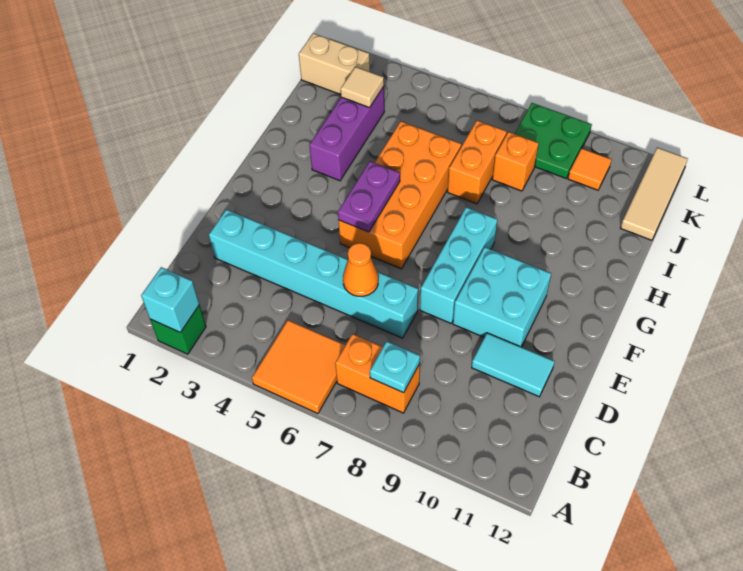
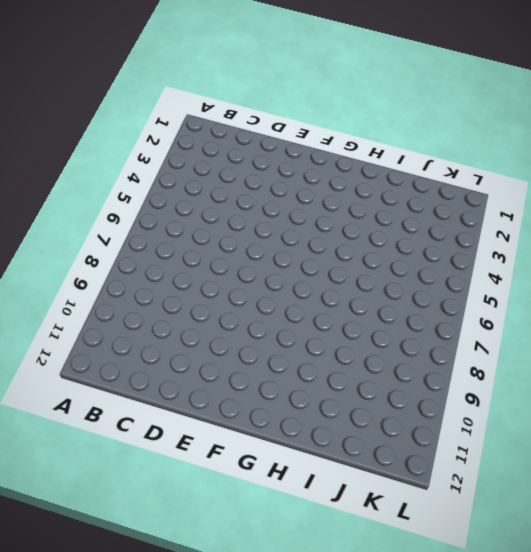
none -> green 1x1 brick [150,305,206,354]
none -> orange 2x2 tile [252,320,345,413]
none -> orange 1x2 brick [335,334,420,413]

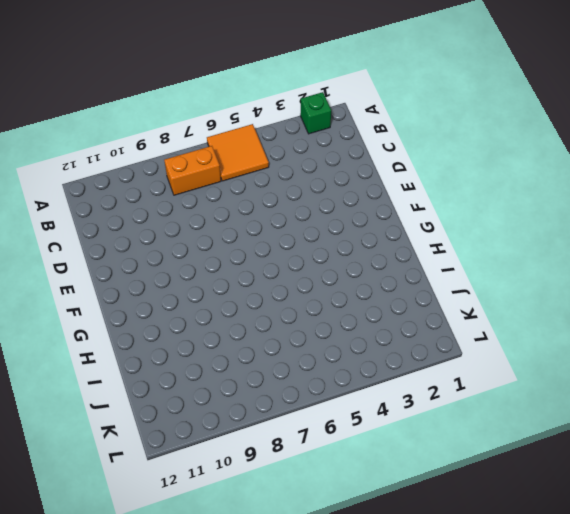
none -> cyan 1x6 brick [209,209,418,338]
none -> cyan 1x2 tile [472,333,555,397]
none -> cyan 1x3 brick [420,207,497,323]

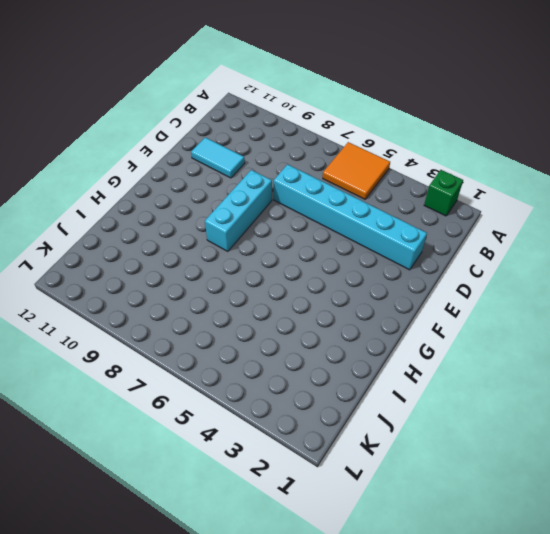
none -> orange 1x2 brick [335,334,420,413]
none -> cyan 2x2 brick [453,247,551,347]
none -> orange 2x4 brick [338,121,461,269]

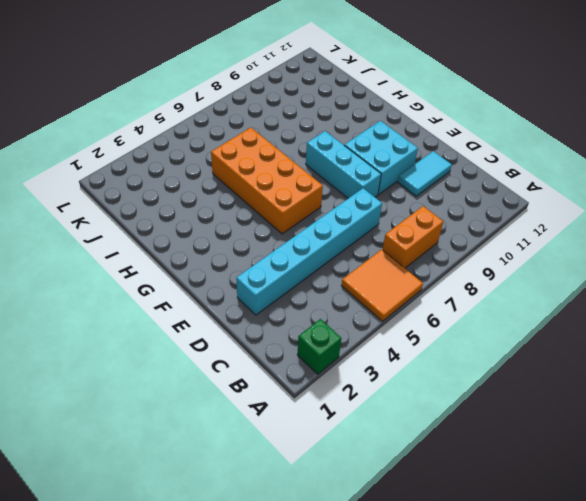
none -> purple 1x3 brick [309,87,384,181]
none -> orange 1x2 brick [448,120,507,204]
none -> orange 1x1 brick [492,132,539,191]

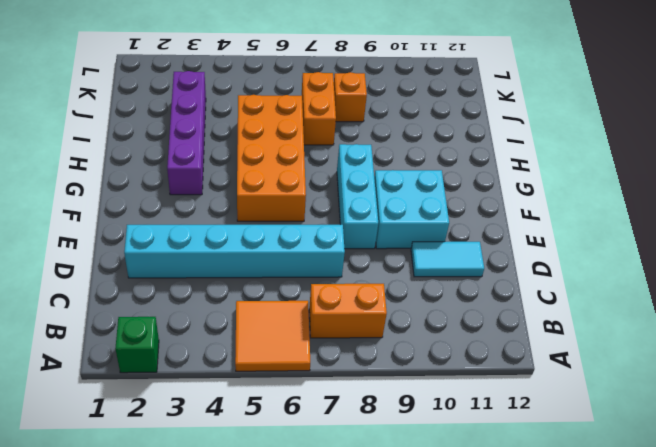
purple 1x4 brick [167,71,206,195] -> purple 1x3 brick [309,87,384,181]
none -> tan 1x3 tile [621,148,688,240]
none -> tan 1x2 brick [299,33,370,95]
none -> green 2x2 plate [515,103,592,178]

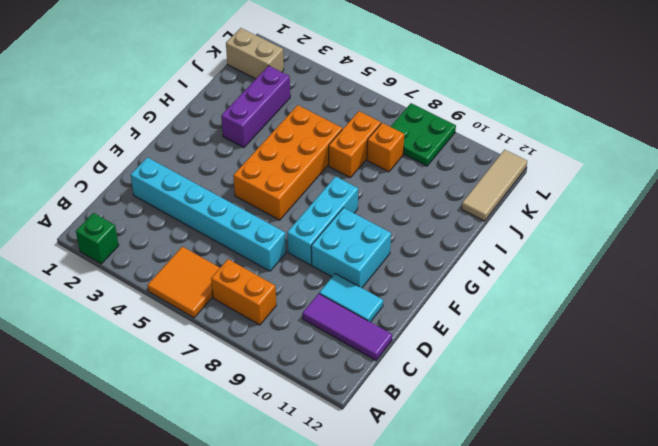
purple 1x3 tile [302,294,392,360] -> none
none -> orange 1x1 tile [568,148,612,190]
none -> cyan 1x1 brick [141,267,199,333]
none -> cyan 1x1 plate [370,341,420,393]

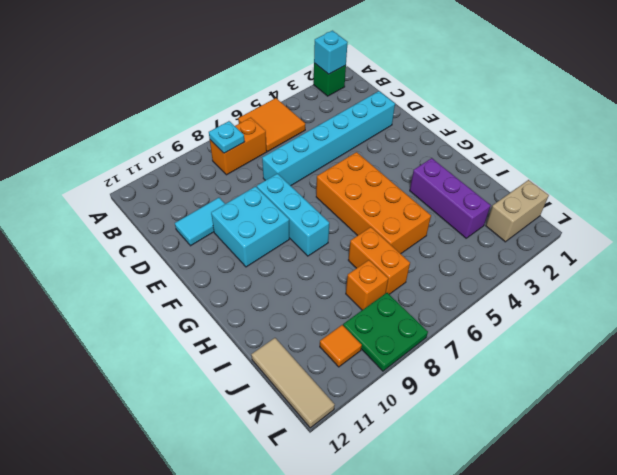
none -> orange 1x1 cone [343,243,378,296]
none -> purple 1x2 plate [338,161,400,232]
none -> tan 1x1 tile [341,67,384,108]

